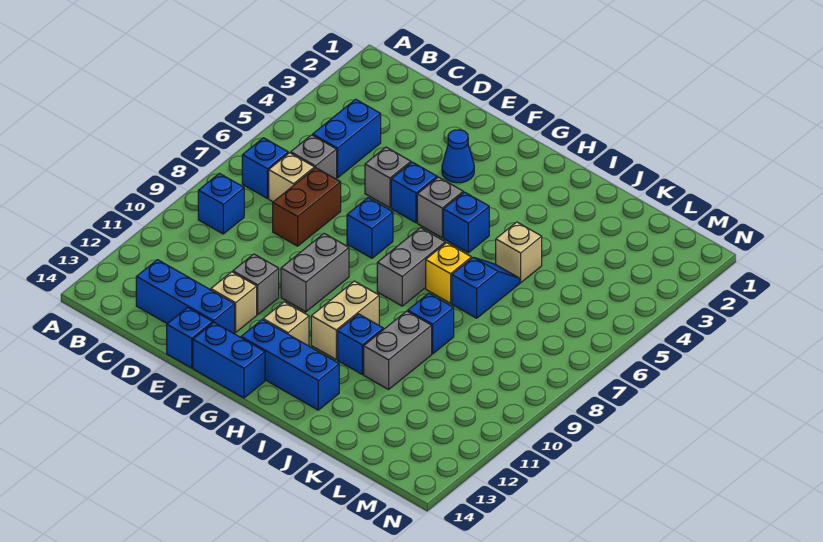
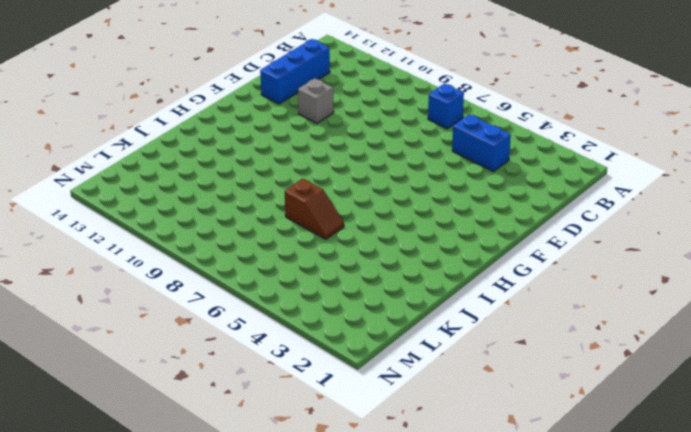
brown 1x2 slope [285,179,344,239] -> blue 1x2 slope [452,257,520,318]
none -> blue 1x1 brick [198,173,244,234]
none -> grey 1x1 brick [291,135,337,179]
none -> tan 1x1 brick [269,153,315,202]

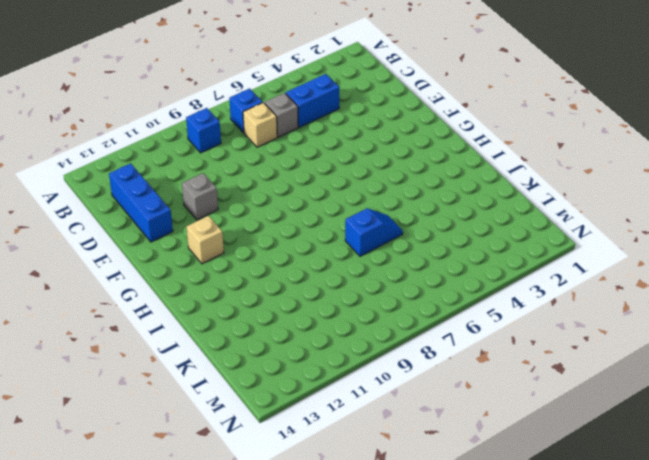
none -> brown 1x2 brick [273,168,341,246]
none -> grey 1x1 brick [365,147,411,208]
none -> tan 1x1 brick [211,272,257,332]

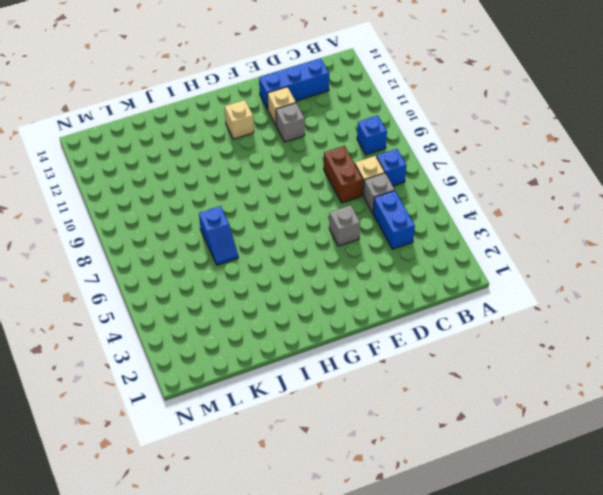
none -> blue 1x1 brick [167,307,213,368]
none -> blue 1x1 cone [442,130,474,183]
none -> blue 1x1 brick [391,162,437,223]

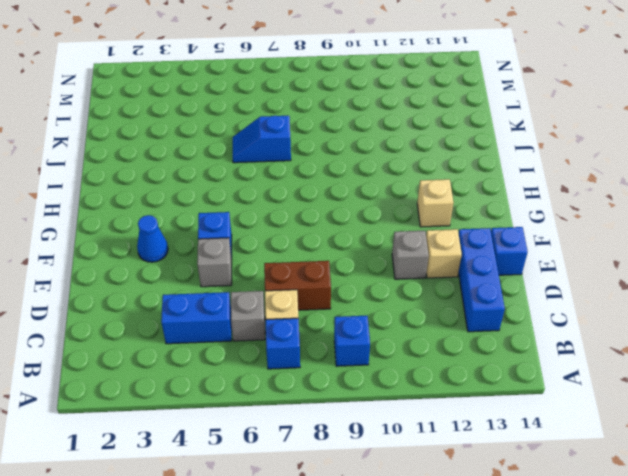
none -> blue 1x1 brick [347,198,393,258]
none -> grey 1x2 brick [281,233,349,312]
none -> blue 1x2 brick [193,323,265,398]

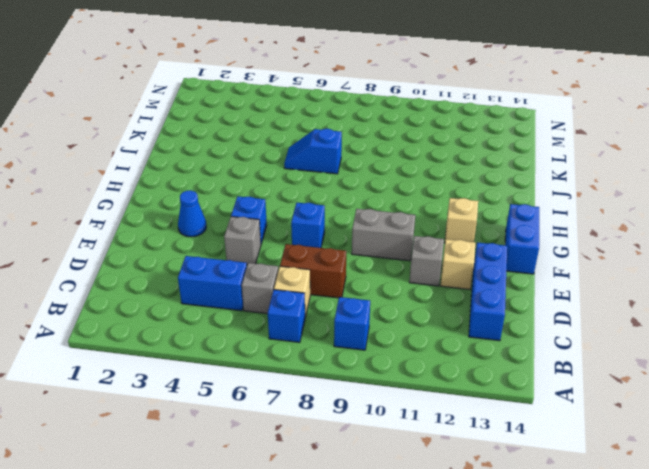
none -> blue 1x1 brick [167,307,213,368]
none -> grey 1x1 brick [417,177,463,238]
none -> blue 1x3 brick [241,320,339,410]

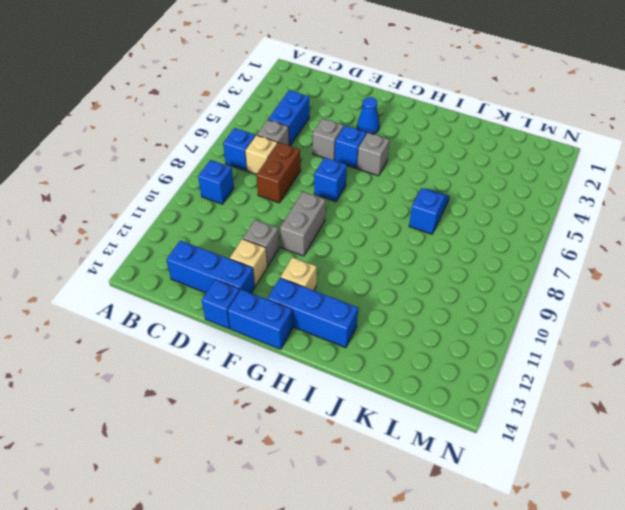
none -> blue 1x1 brick [443,192,489,253]
none -> grey 1x2 brick [377,228,445,306]
none -> tan 1x2 brick [311,281,379,359]

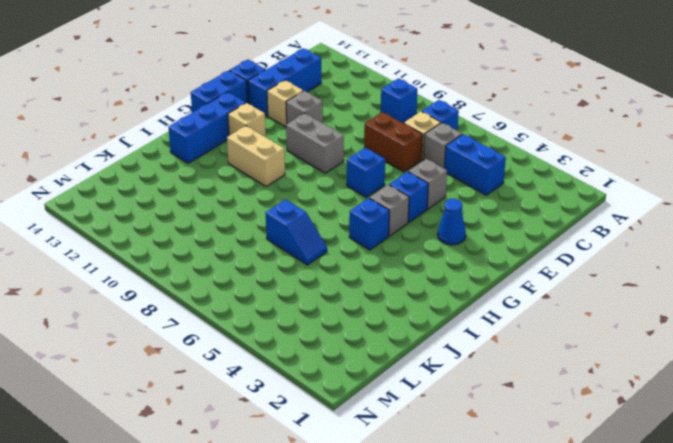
none -> grey 1x2 brick [377,228,445,306]
none -> yellow 1x1 brick [426,243,471,303]
none -> blue 1x1 brick [338,314,383,374]

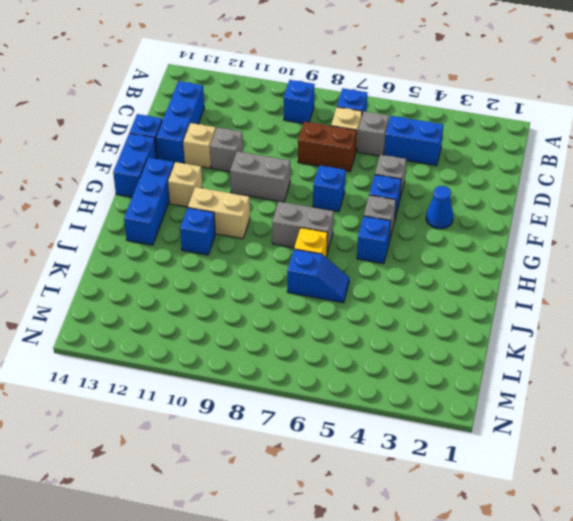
none -> tan 1x1 brick [496,222,542,283]
none -> blue 1x1 brick [408,293,454,354]
none -> grey 1x2 brick [364,311,432,390]

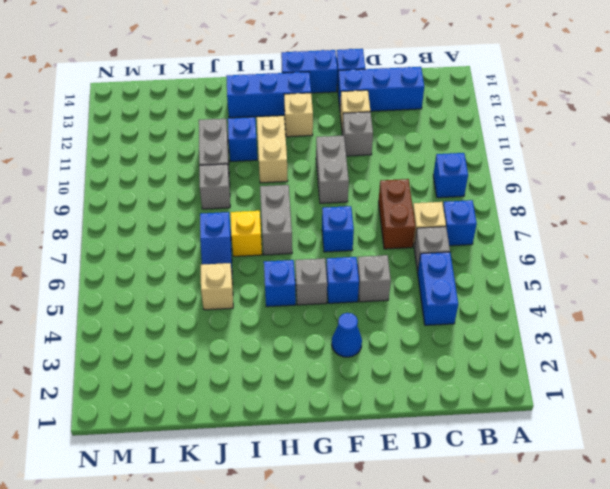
grey 1x1 brick [199,164,230,209] -> blue 1x1 brick [408,293,454,354]

